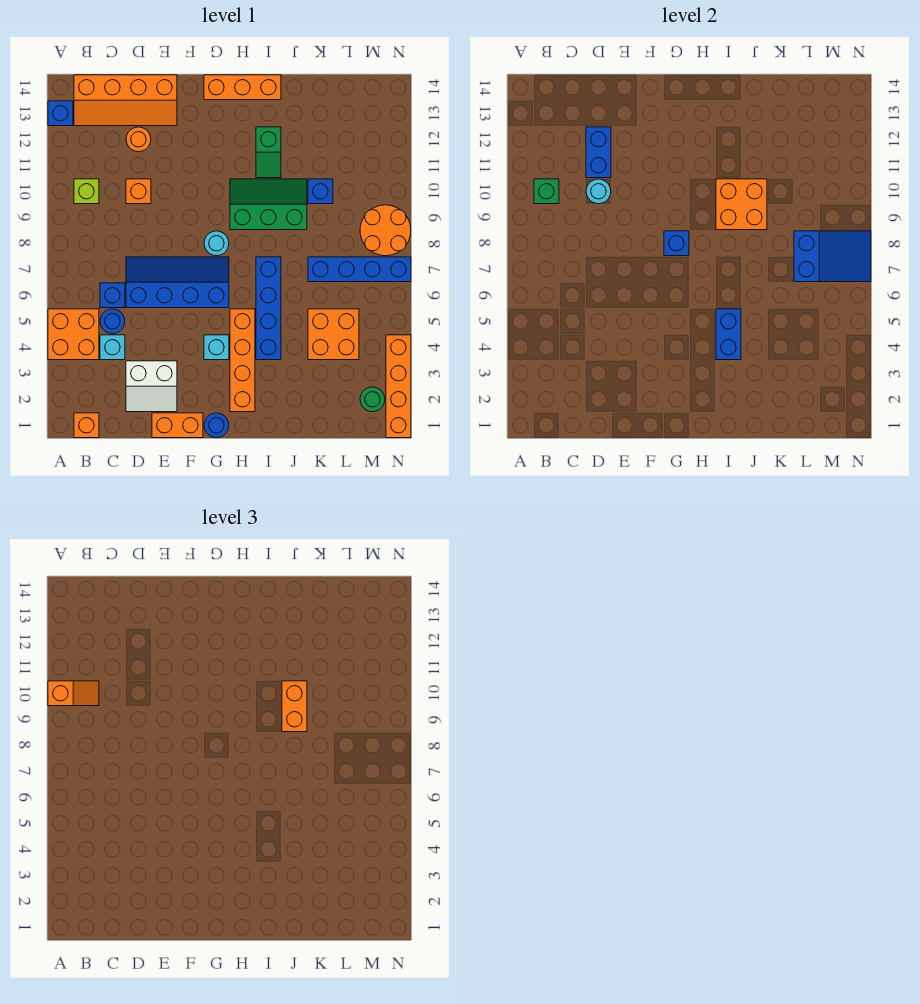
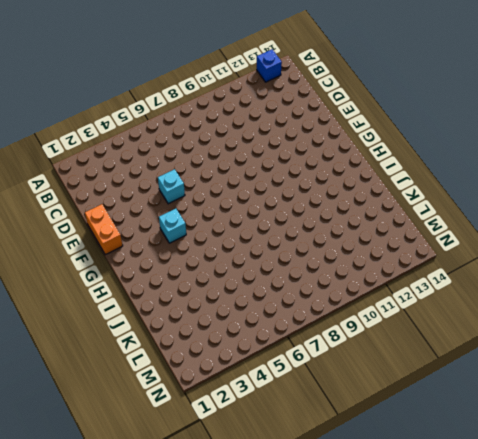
cyan 1x1 brick [158,169,185,204] -> cyan 1x1 brick moved to [100,335,125,360]
none -> orange 2x2 brick [48,309,99,360]
none -> orange 1x1 brick [74,413,99,438]
none -> lime 1x1 brick [74,179,99,204]
none -> orange 2x4 slope [74,75,177,126]

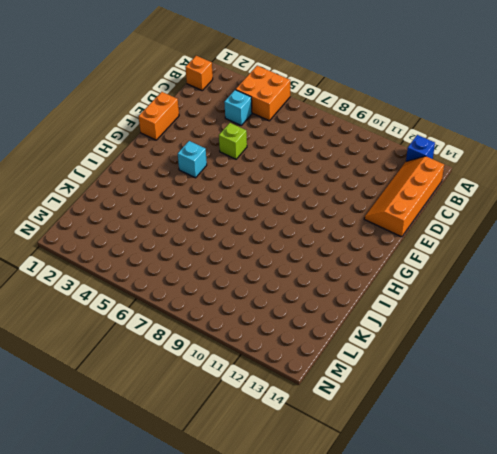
lime 1x1 brick [219,123,247,159] -> lime 1x1 brick moved to [74,179,99,204]
none -> blue 1x1 round brick [100,309,125,334]
none -> blue 1x1 brick [100,283,125,308]
none -> white 2x2 slope [126,361,177,412]
none -> blue 2x4 slope [126,257,229,308]

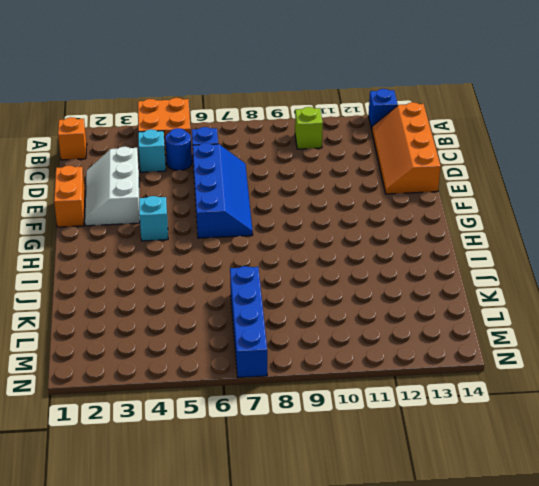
white 2x3 slope [85,147,140,226] -> white 2x2 slope [126,361,177,412]
none -> orange 1x1 brick [126,179,151,204]
none -> orange 1x1 round brick [126,127,151,152]
none -> blue 1x1 round brick [204,413,229,438]
none -> cyan 1x1 round brick [204,231,229,256]

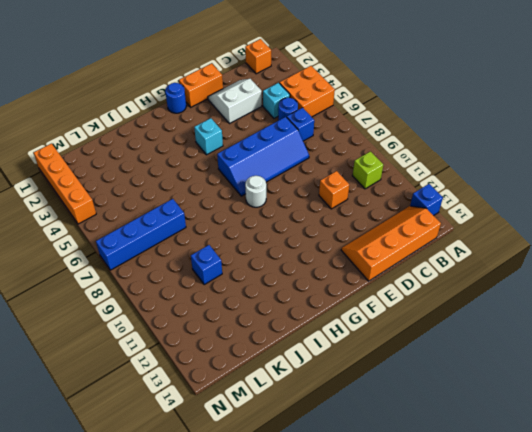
white 1x1 round brick [245,176,266,207] -> cyan 1x1 round brick [204,231,229,256]
none -> orange 1x1 round brick [126,127,151,152]
none -> orange 1x3 brick [204,75,281,100]
none -> orange 1x4 brick [230,309,255,412]
none -> green 2x3 slope [230,179,307,230]

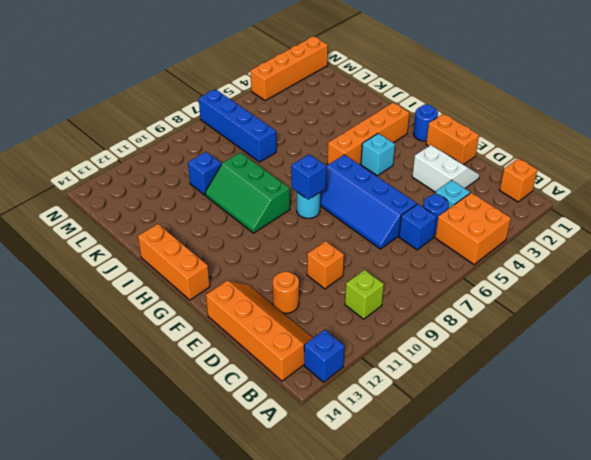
none -> blue 1x4 brick [256,257,281,360]
none -> green 1x2 slope [256,127,281,178]
none -> orange 2x2 brick [308,309,359,360]
none -> green 1x1 round brick [360,387,385,412]

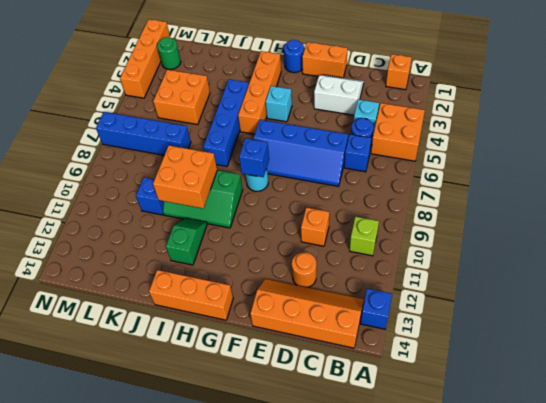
none -> orange 2x2 round brick [360,205,411,256]
none -> green 1x1 brick [534,179,559,204]
none -> cyan 1x1 round brick [586,179,611,204]
none -> blue 1x2 brick [586,127,611,178]

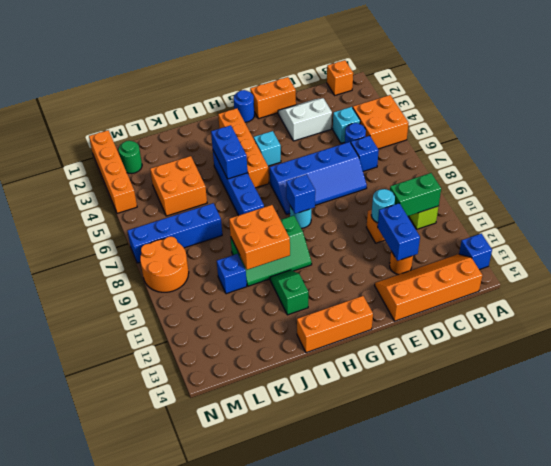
green 1x2 brick [390,173,441,216] -> green 1x1 brick [534,179,559,204]
none -> blue 2x3 slope [794,231,871,282]
none -> orange 1x2 slope [48,681,99,706]
none -> orange 1x2 brick [282,681,307,732]

